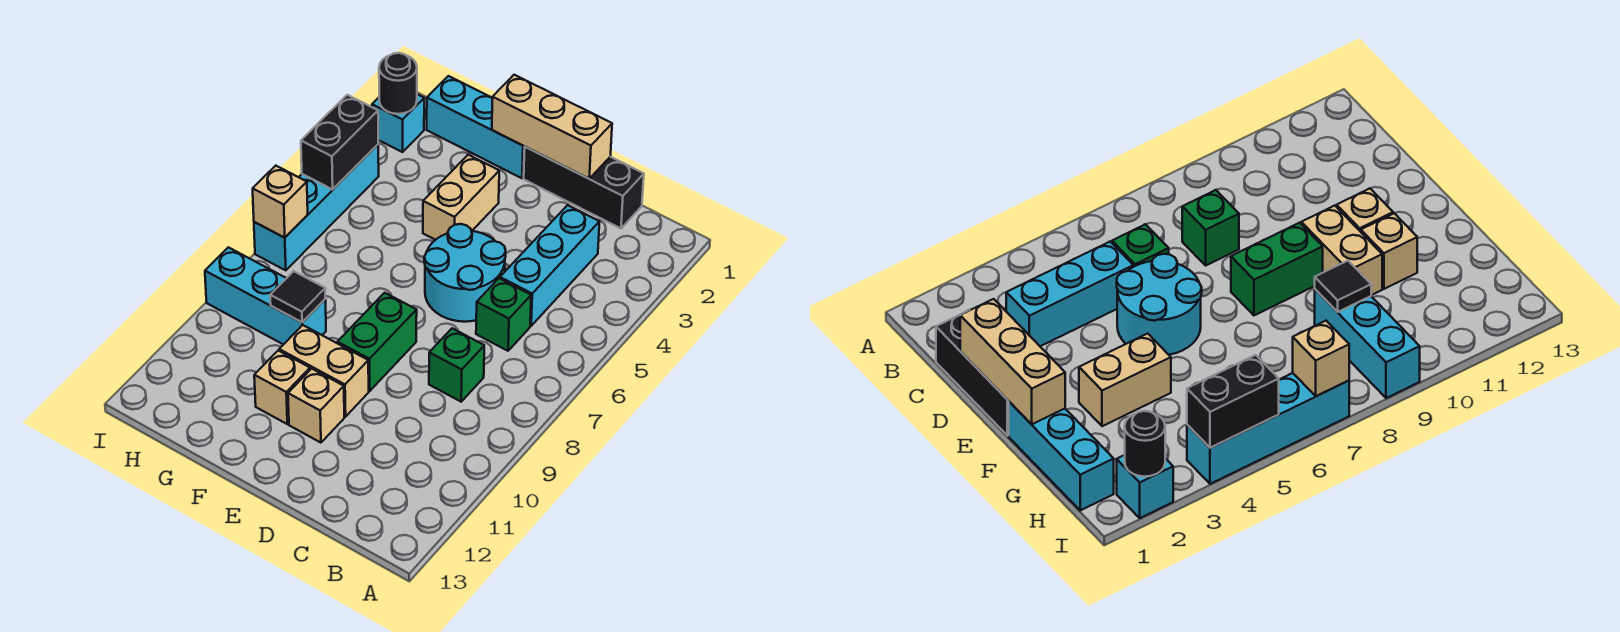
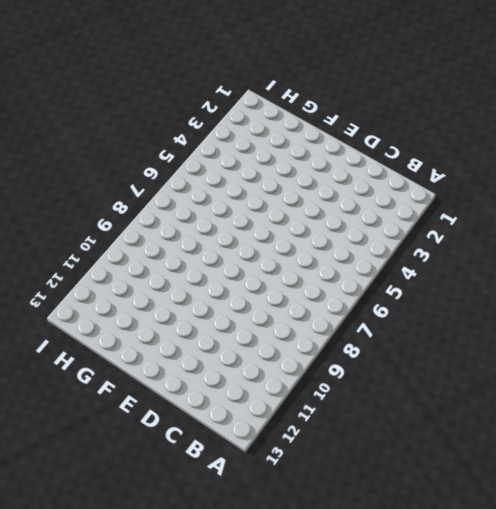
none -> black 1x3 brick [524,147,644,228]
none -> cyan 1x3 brick [500,205,599,326]
none -> green 1x1 brick [476,278,531,351]

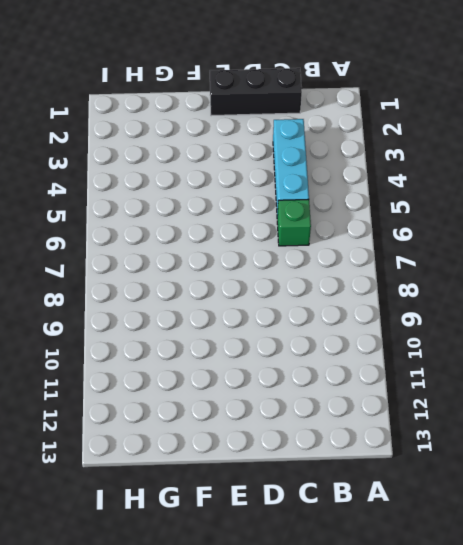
none -> green 1x1 brick [429,328,484,402]
none -> cyan 2x2 round brick [424,224,506,322]
none -> green 1x2 brick [337,293,417,391]

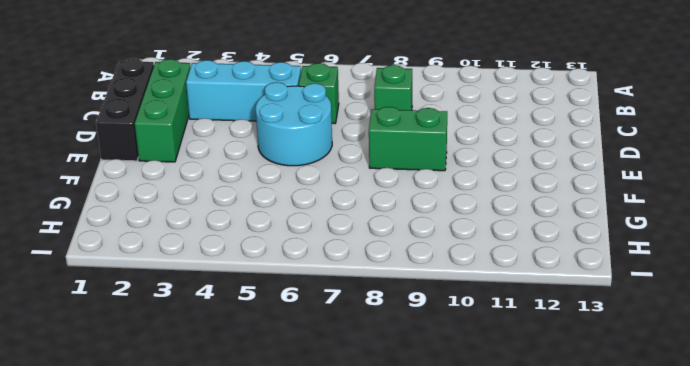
green 1x3 brick [135,59,190,162] -> none
none -> tan 1x2 brick [279,325,369,417]
none -> tan 1x1 brick [288,369,344,443]
none -> cyan 1x3 brick [427,76,525,178]

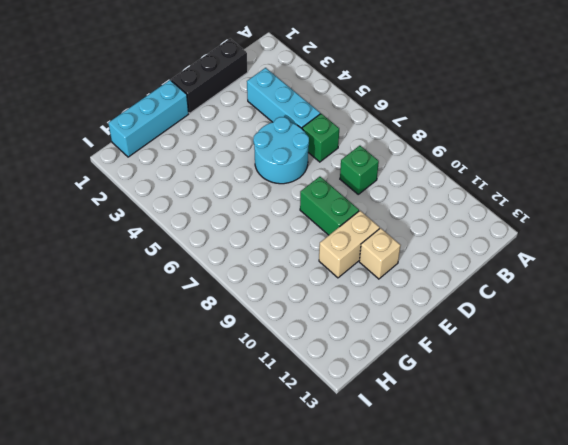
none -> tan 1x2 brick [423,155,499,240]
none -> tan 1x1 brick [254,351,310,424]
none -> cyan 1x3 brick [205,247,326,345]

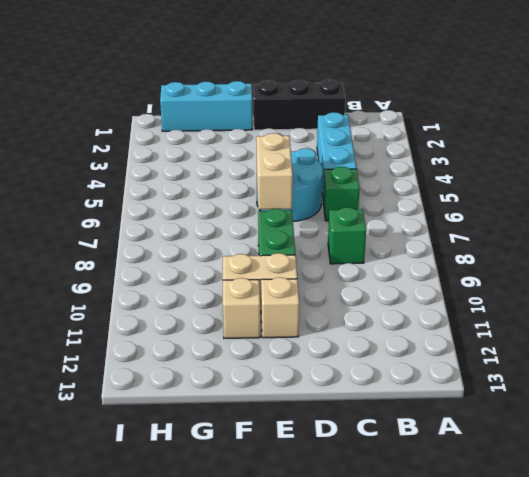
tan 1x2 brick [256,133,293,210] -> tan 1x2 brick moved to [423,155,499,240]
none -> cyan 1x3 brick [205,247,326,345]
none -> cyan 1x1 brick [372,94,424,152]
none -> cyan 1x4 brick [254,145,379,270]

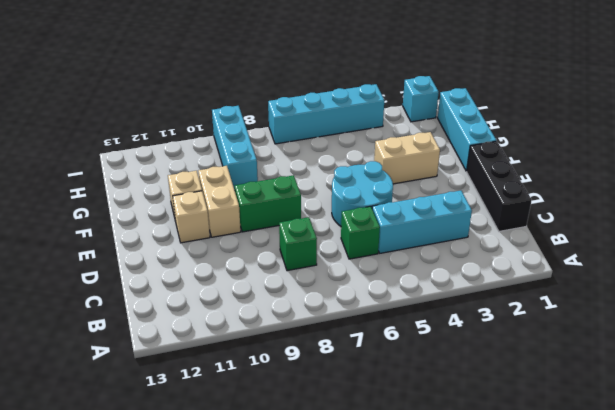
none -> tan 1x3 brick [492,75,612,179]
none -> black 1x1 tile [270,271,325,322]
none -> black 1x1 round brick [379,53,417,114]

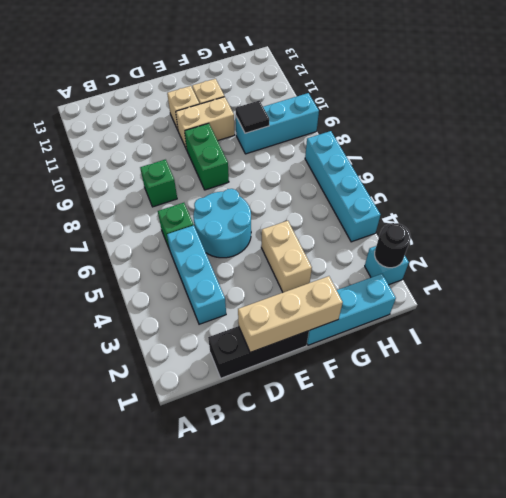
none -> black 1x2 brick [301,95,378,189]
none -> tan 1x1 brick [253,166,308,238]

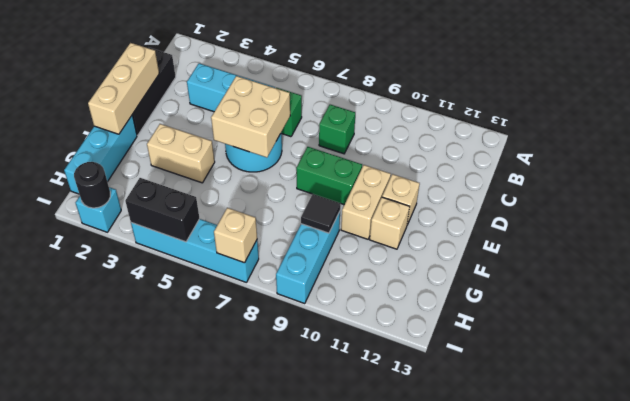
tan 2x2 brick [211,76,290,157] -> none

